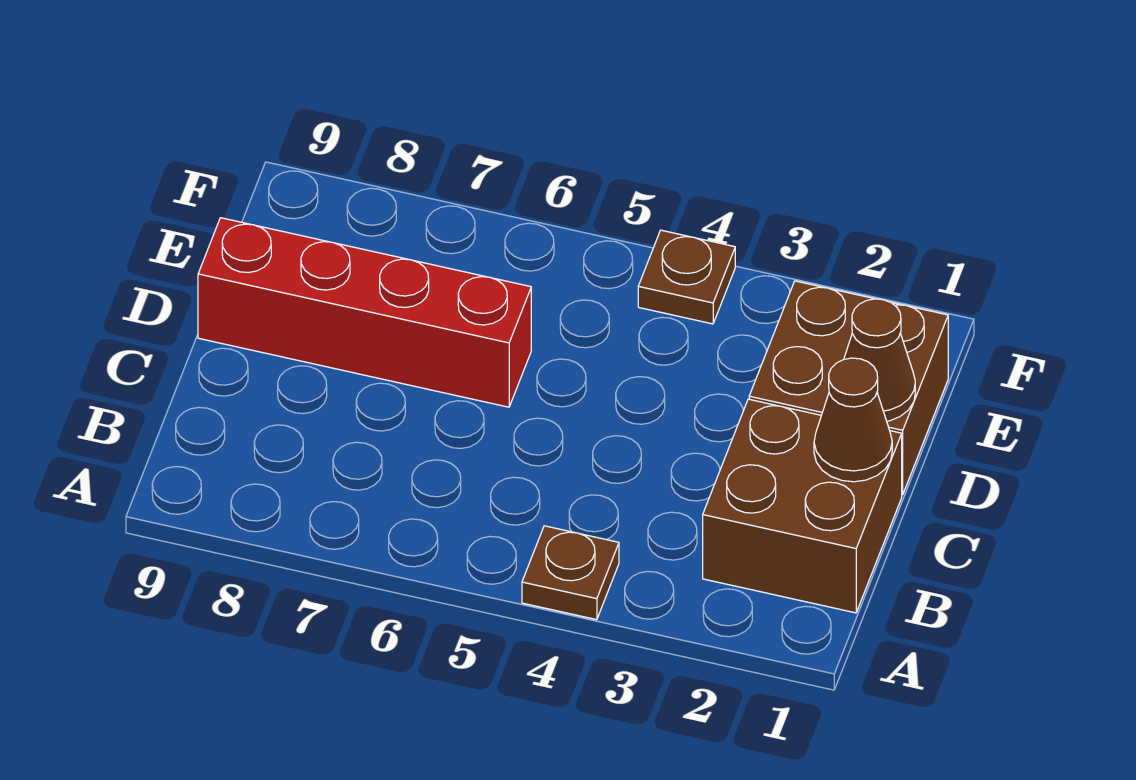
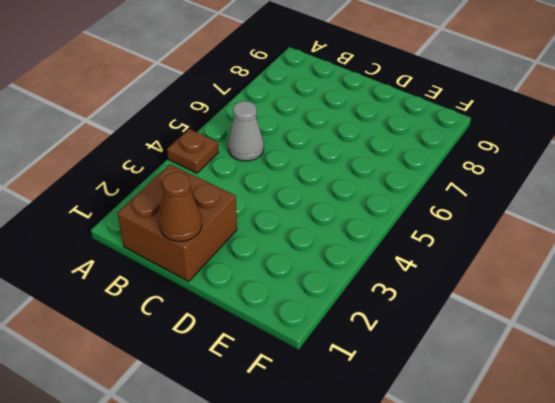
grey 1x1 cone [228,101,264,161] -> none
none -> brown 2x2 brick [749,281,948,495]
none -> red 1x4 brick [198,218,531,407]

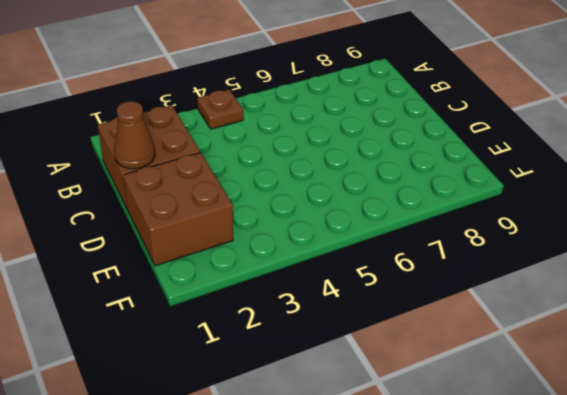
none -> red 1x4 brick [198,218,531,407]
none -> brown 1x1 plate [638,230,735,324]

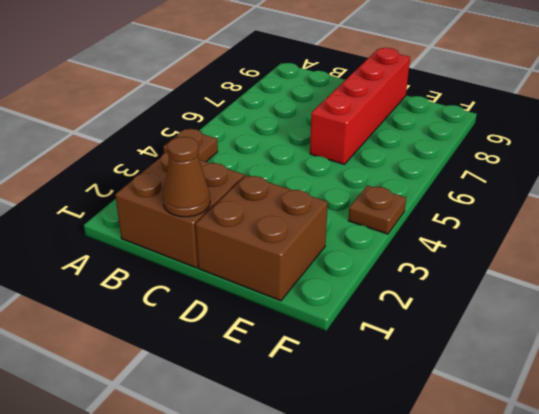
none -> brown 1x1 cone [844,299,915,421]

